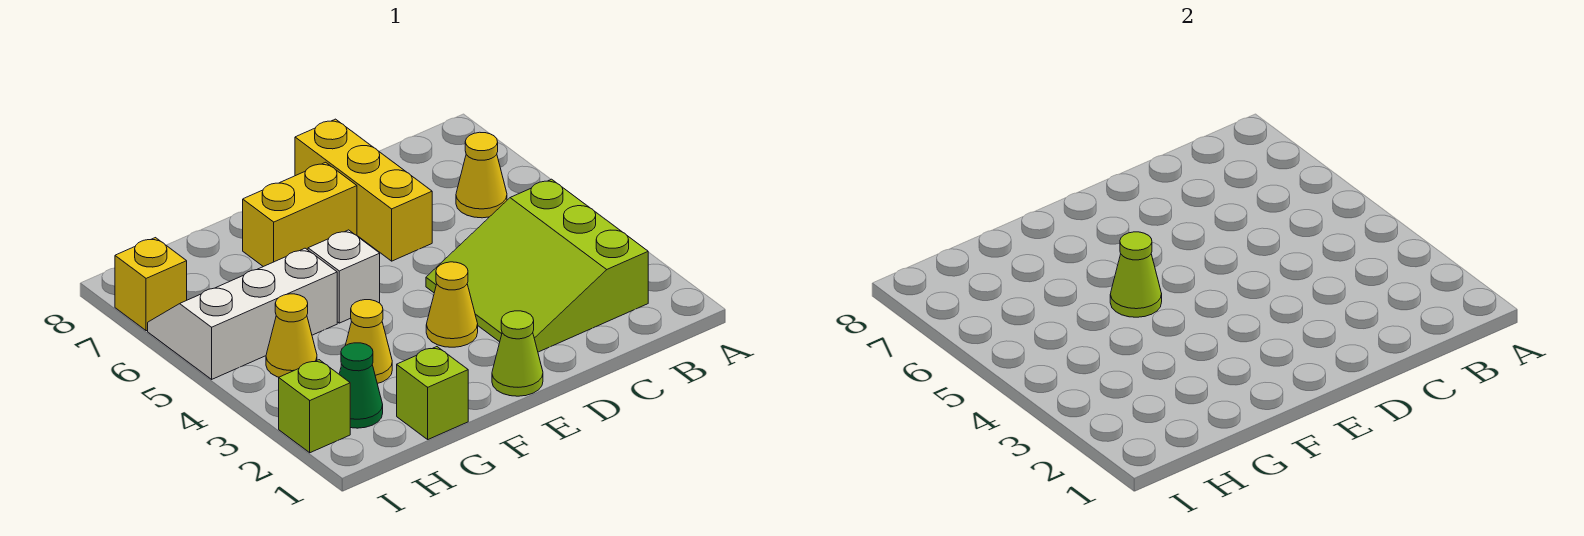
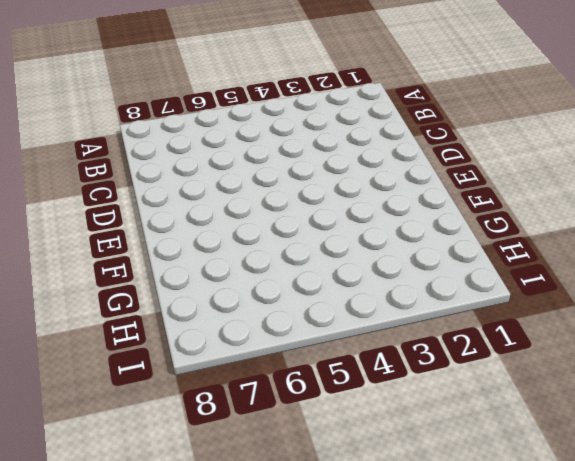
none -> lime 3x3 slope [426,179,648,352]
none -> yellow 1x1 cone [456,132,507,218]
none -> yellow 1x3 brick [295,119,432,261]

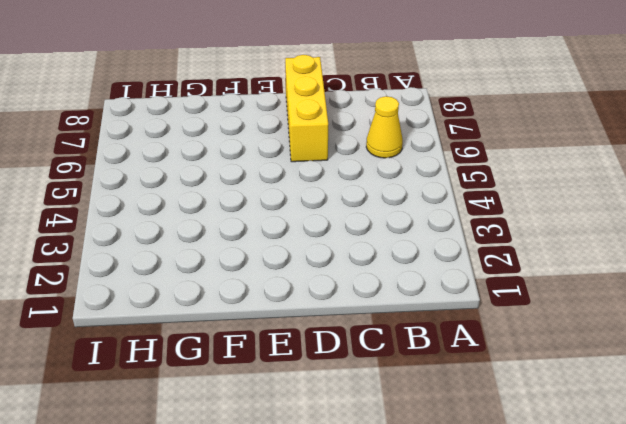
none -> lime 3x3 slope [426,179,648,352]
none -> lime 1x1 cone [492,311,543,396]
none -> yellow 1x1 cone [426,262,478,347]

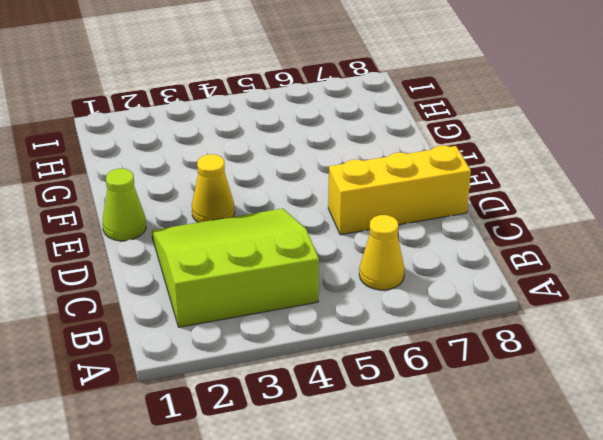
none -> yellow 1x2 brick [243,162,357,267]
none -> white 1x1 brick [308,230,380,323]
none -> lime 1x1 brick [397,347,468,439]

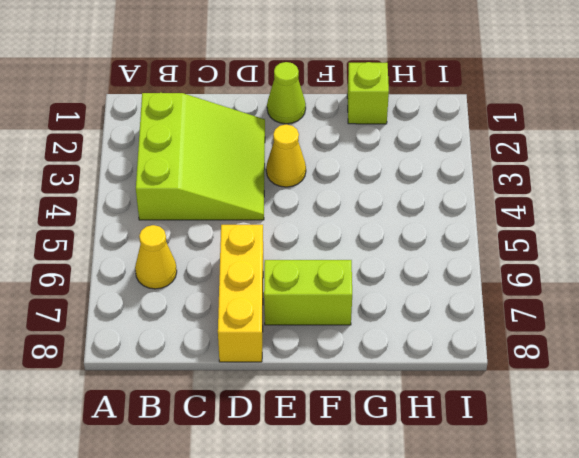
lime 1x2 brick [264,260,352,325] -> yellow 1x2 brick [243,162,357,267]
none -> white 1x1 brick [308,230,380,323]
none -> yellow 1x1 cone [341,300,392,384]
none -> white 2x3 slope [148,248,337,379]

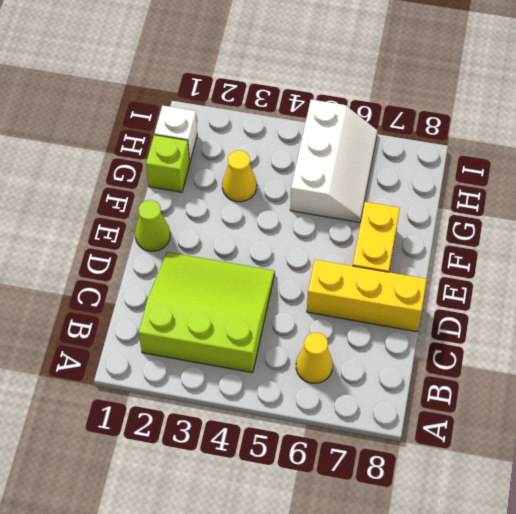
white 1x1 brick [154,106,197,162] -> white 1x1 brick moved to [308,230,380,323]
none -> yellow 1x1 cone [426,262,478,347]
none -> green 1x1 cone [339,343,383,428]
none -> yellow 1x1 cone [266,294,317,377]

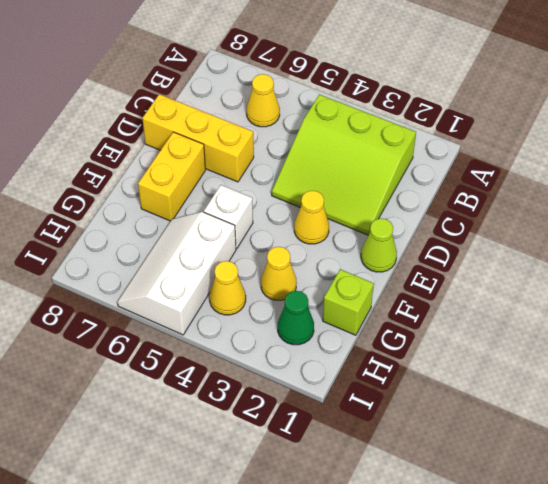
none -> lime 1x1 brick [279,360,350,453]
none -> yellow 1x1 brick [115,238,187,331]
none -> lime 1x1 cone [1110,232,1162,317]

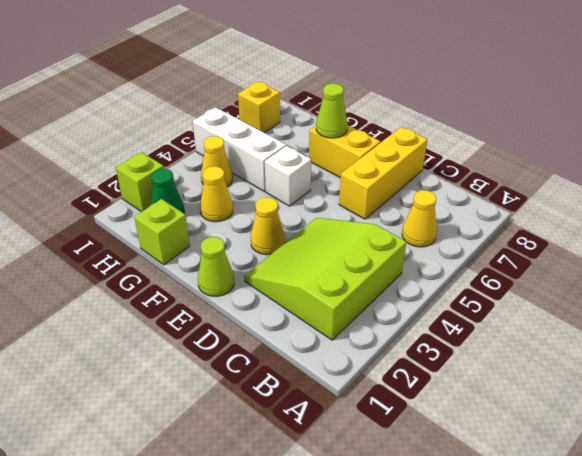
lime 1x1 cone [316,84,348,138] -> lime 1x1 cone moved to [1110,232,1162,317]

